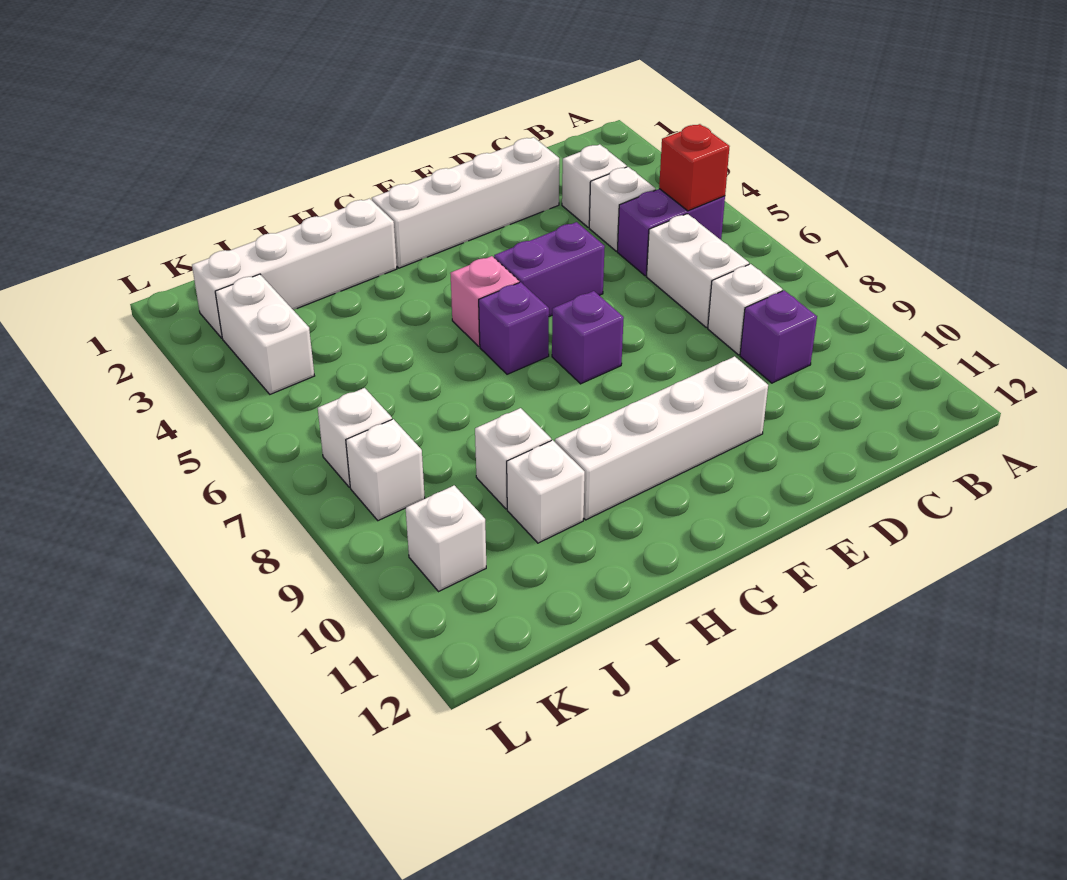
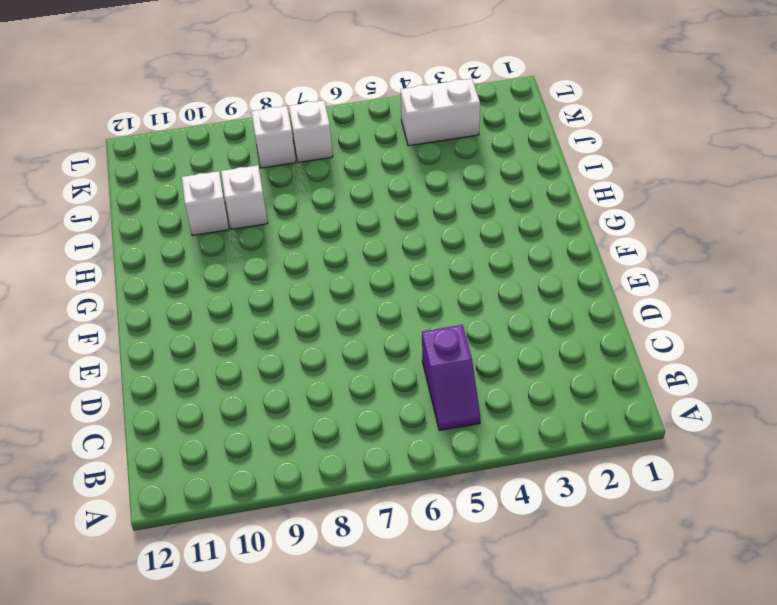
purple 1x2 slope [422,325,481,431] -> purple 1x2 brick [617,189,725,276]
none -> white 1x1 brick [562,144,627,227]
none -> white 1x1 brick [589,167,656,251]
none -> white 1x2 brick [647,214,749,327]

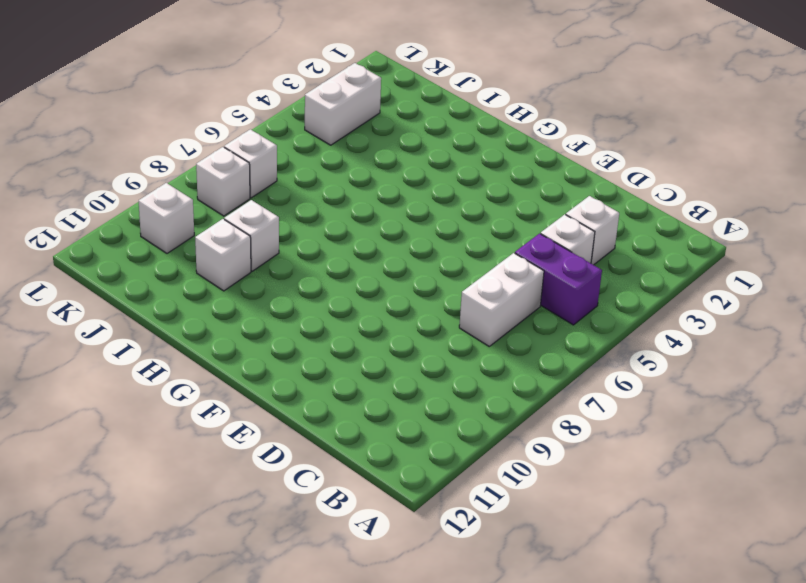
none -> white 1x1 brick [708,264,783,355]
none -> purple 1x1 brick [740,290,817,383]
none -> white 1x4 brick [372,137,559,268]

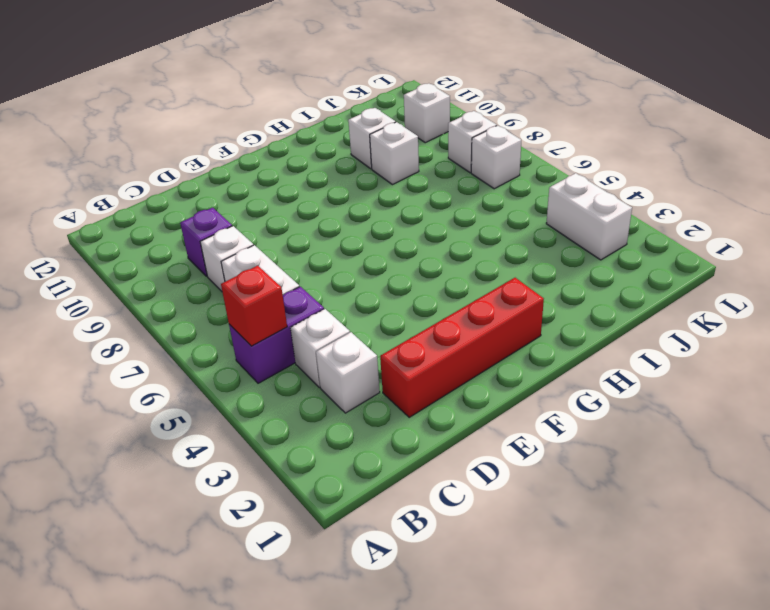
red 1x4 brick [380,278,544,417] -> white 1x4 brick [372,137,559,268]
none -> purple 1x2 brick [494,222,605,317]
none -> white 1x4 brick [555,356,768,520]
none -> purple 1x1 brick [552,291,624,384]

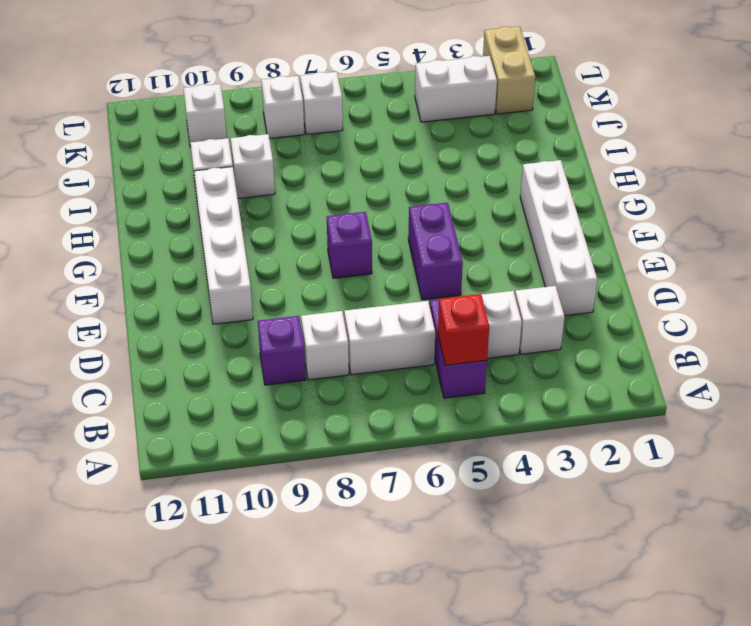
tan 1x2 brick [483,26,535,114] -> white 1x4 brick [192,199,397,338]
none -> pink 1x1 brick [450,256,519,346]
none -> purple 1x1 brick [479,282,549,374]

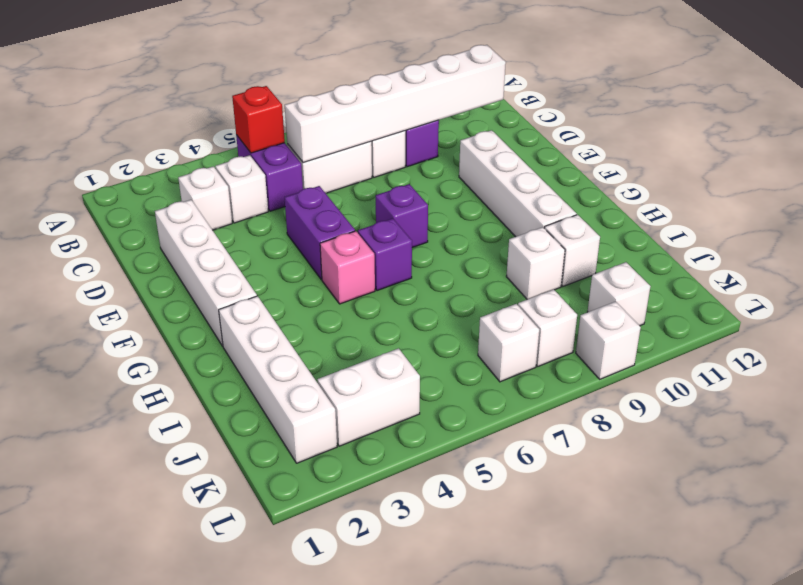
white 1x6 brick [285,45,506,163] -> none
white 1x1 brick [576,302,641,379] -> none

